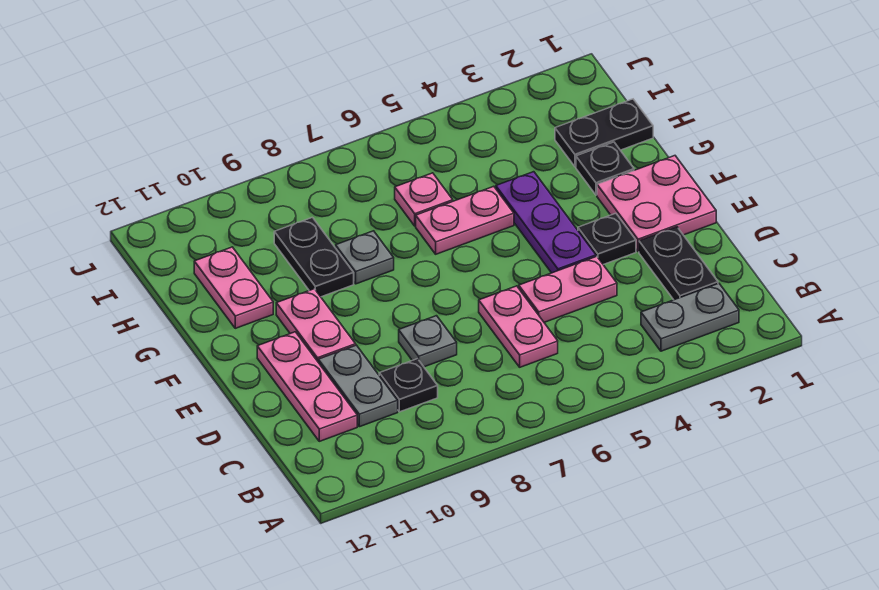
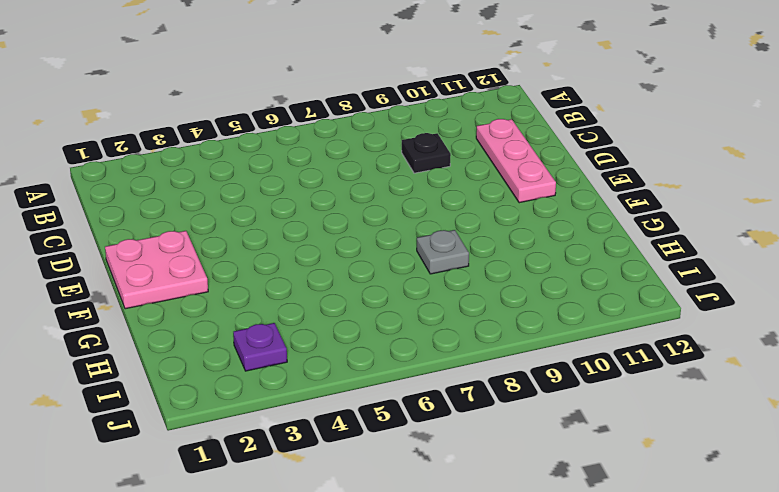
purple 1x1 plate [233,323,287,371] -> none
none -> grey 1x2 plate [641,283,739,351]
none -> black 1x2 plate [639,227,718,300]
none -> pink 1x2 plate [479,286,558,367]

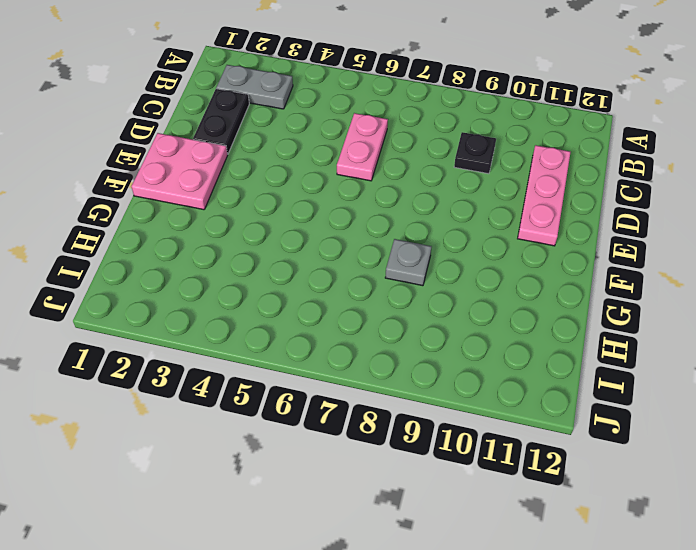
none -> grey 1x2 plate [318,345,398,427]
none -> pink 1x2 plate [519,256,617,322]
none -> grey 1x1 plate [399,316,457,367]

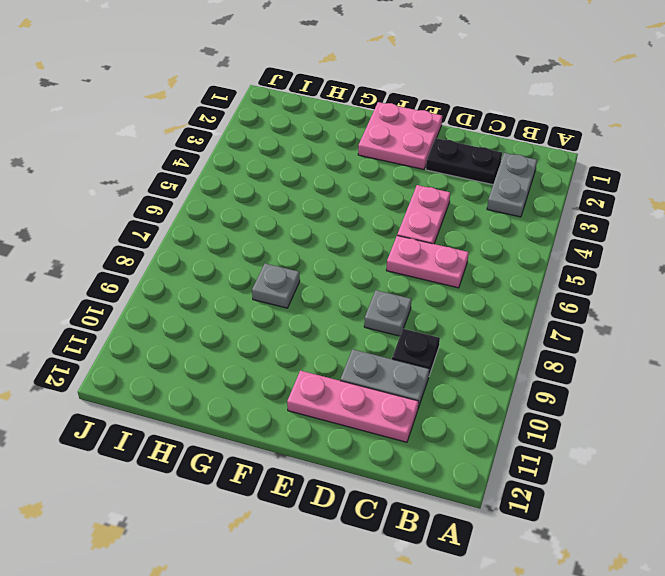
none -> black 1x1 plate [578,213,636,265]
none -> purple 1x3 plate [496,172,596,273]
none -> pink 1x2 plate [276,289,356,361]

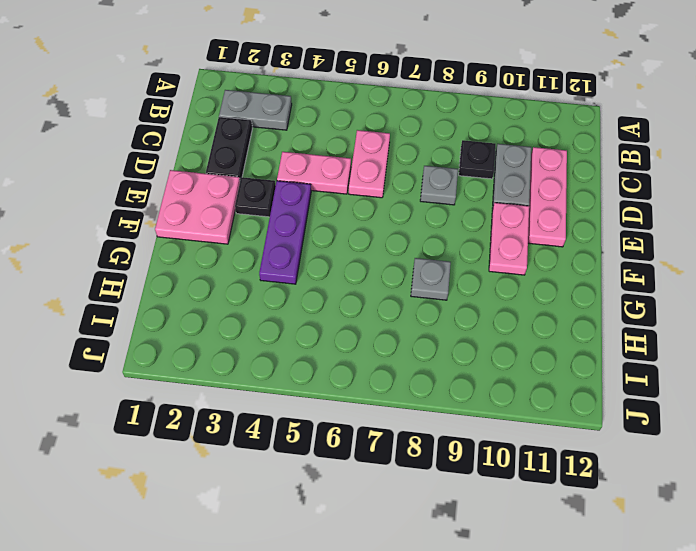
none -> black 1x1 plate [576,142,634,195]
none -> pink 1x2 plate [416,186,514,254]
none -> black 1x2 plate [274,217,354,297]

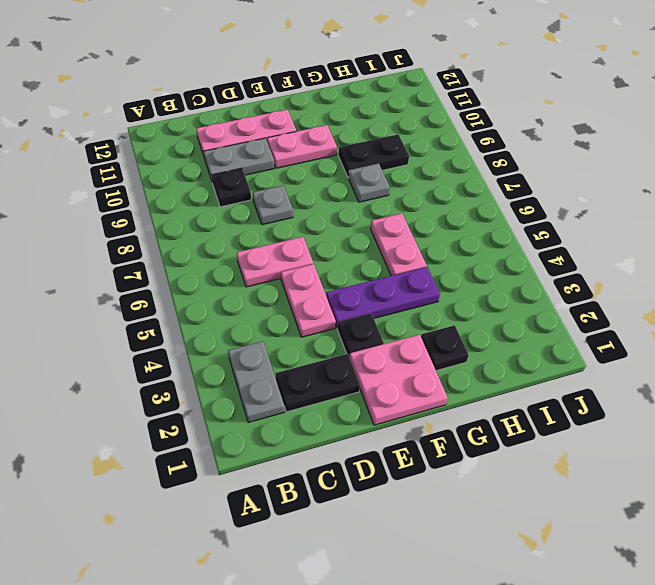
none -> pink 1x2 plate [194,247,273,328]
none -> black 1x2 plate [555,99,653,167]
none -> pink 1x1 plate [395,173,453,226]

